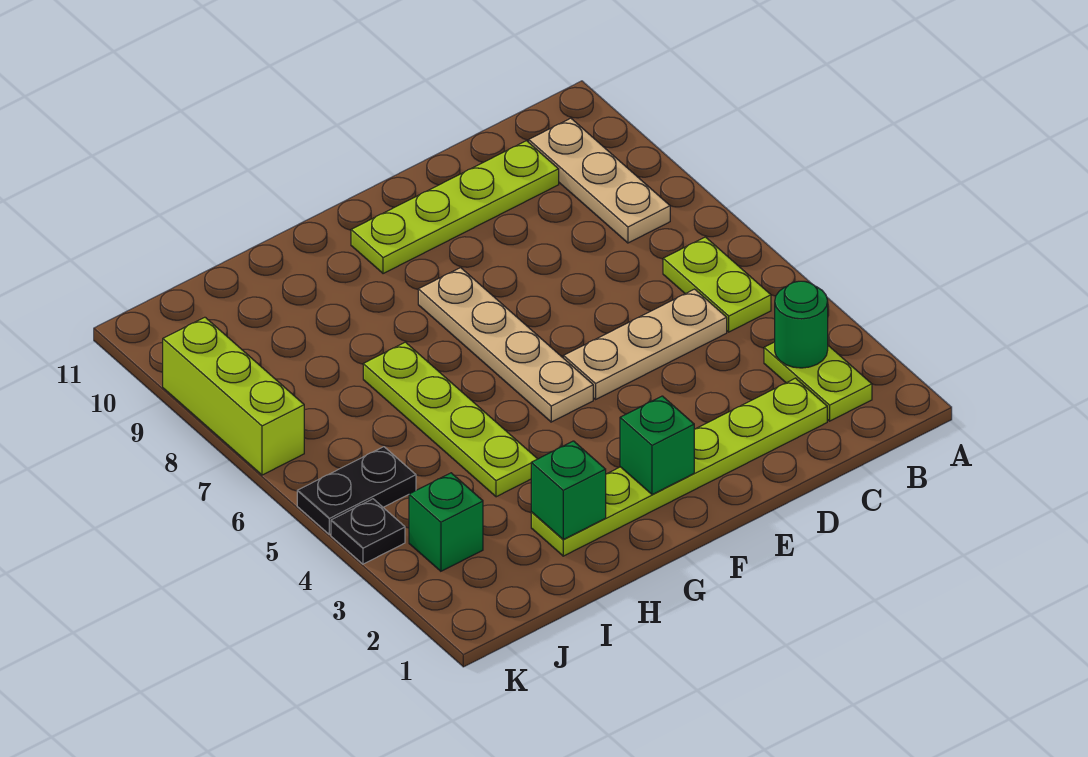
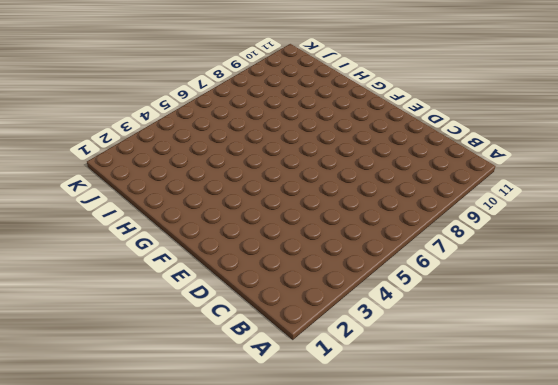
none -> lime 1x2 plate [764,342,872,421]
none -> lime 1x2 plate [663,237,771,332]
none -> tan 1x3 plate [529,118,670,243]

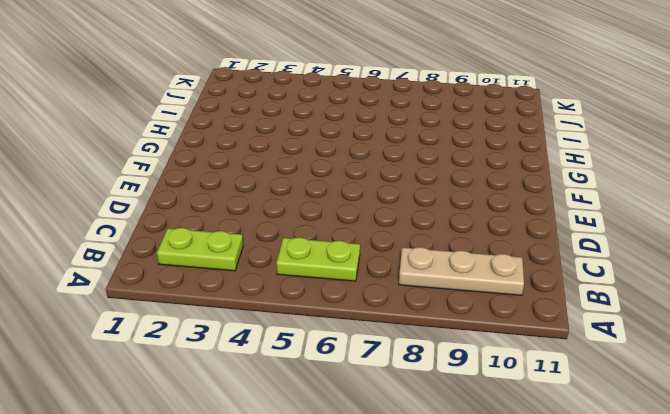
none -> lime 1x6 plate [531,378,827,556]
none -> tan 1x3 plate [564,289,727,399]
none -> lime 1x4 plate [351,141,559,274]

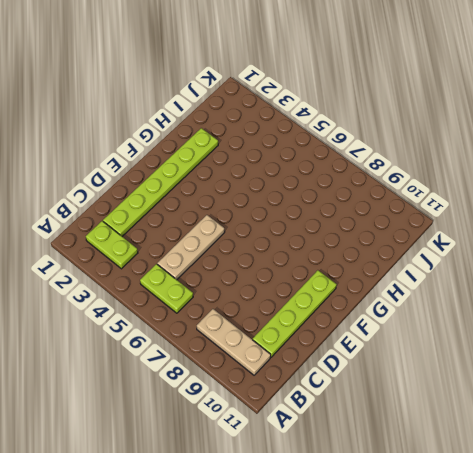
none -> tan 1x4 plate [418,268,593,422]
none -> lime 1x4 plate [363,342,537,497]
none -> green 1x1 brick [409,473,483,571]

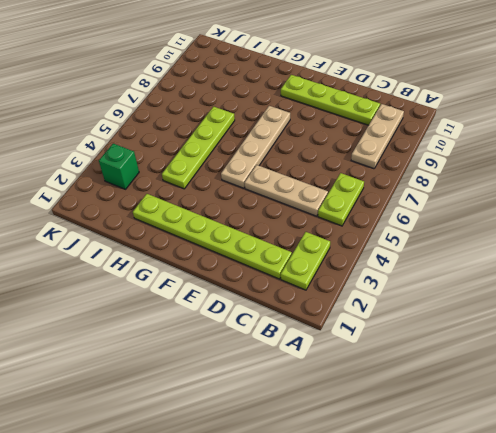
none -> black 1x2 plate [297,447,416,534]
none -> black 1x1 plate [331,499,405,564]
none -> lime 1x3 brick [163,317,304,475]

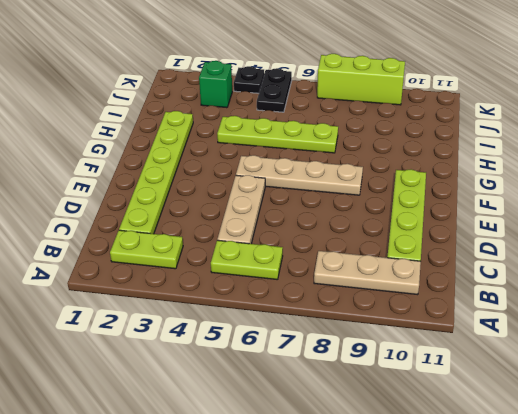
none -> green 1x1 round brick [775,281,828,368]
none -> green 1x1 brick [620,396,694,495]
none -> green 1x1 brick [531,441,606,539]

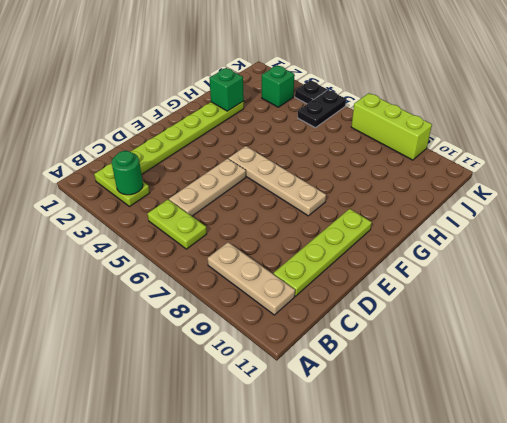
none -> lime 1x4 plate [363,342,537,497]
none -> green 1x1 brick [620,396,694,495]

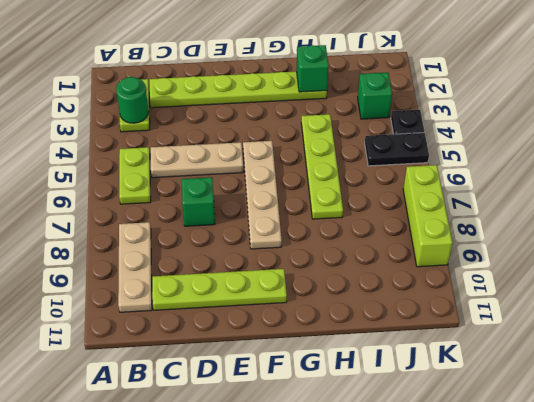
green 1x1 brick [182,177,215,226] -> green 1x1 brick moved to [620,396,694,495]

